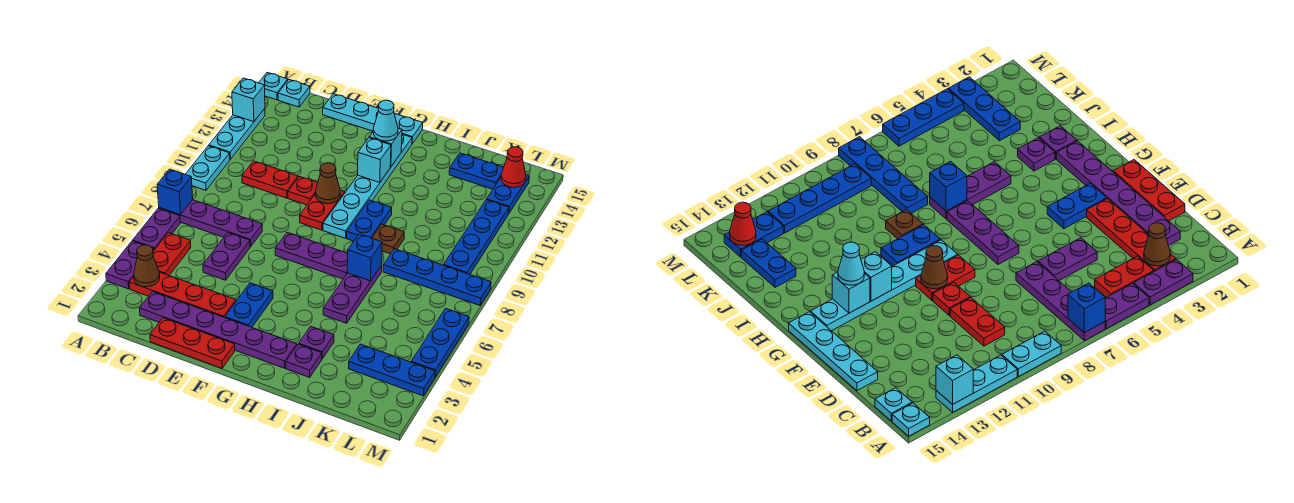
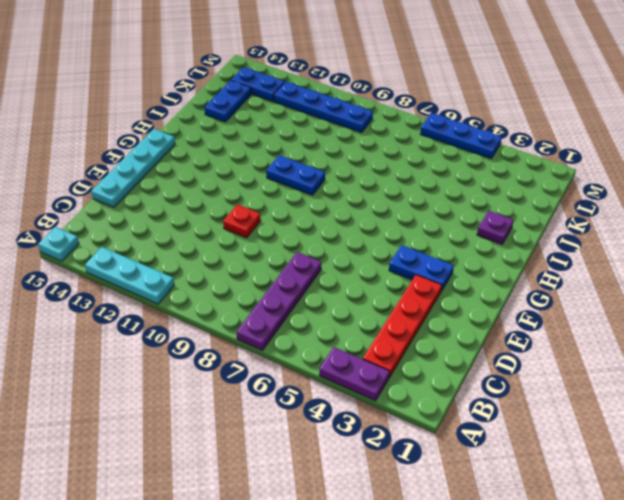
none -> purple 1x2 plate [133,208,180,250]
none -> cyan 1x2 plate [185,146,230,190]
none -> red 1x2 plate [153,233,191,275]
none -> cyan 1x1 plate [278,80,310,107]

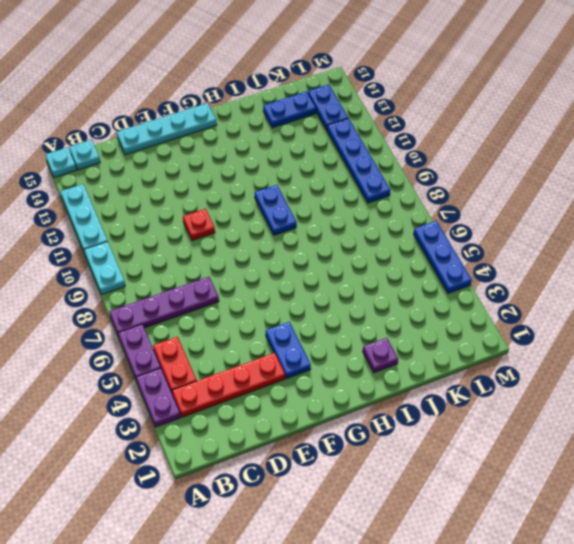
none -> purple 1x6 plate [139,292,297,368]
none -> red 1x2 plate [242,161,298,198]
none -> red 1x3 plate [150,318,235,368]
none -> purple 1x2 plate [203,233,250,280]

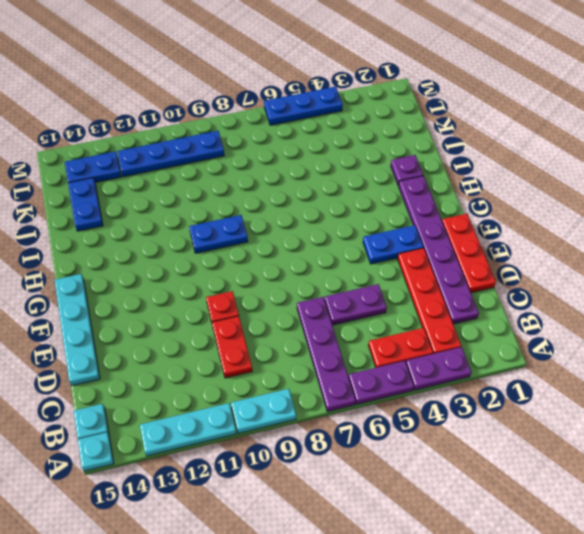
none -> purple 1x3 plate [275,233,348,279]
none -> red 1x2 plate [300,190,345,230]
none -> cyan 1x6 plate [323,134,412,238]
none -> purple 1x1 plate [299,326,334,359]

